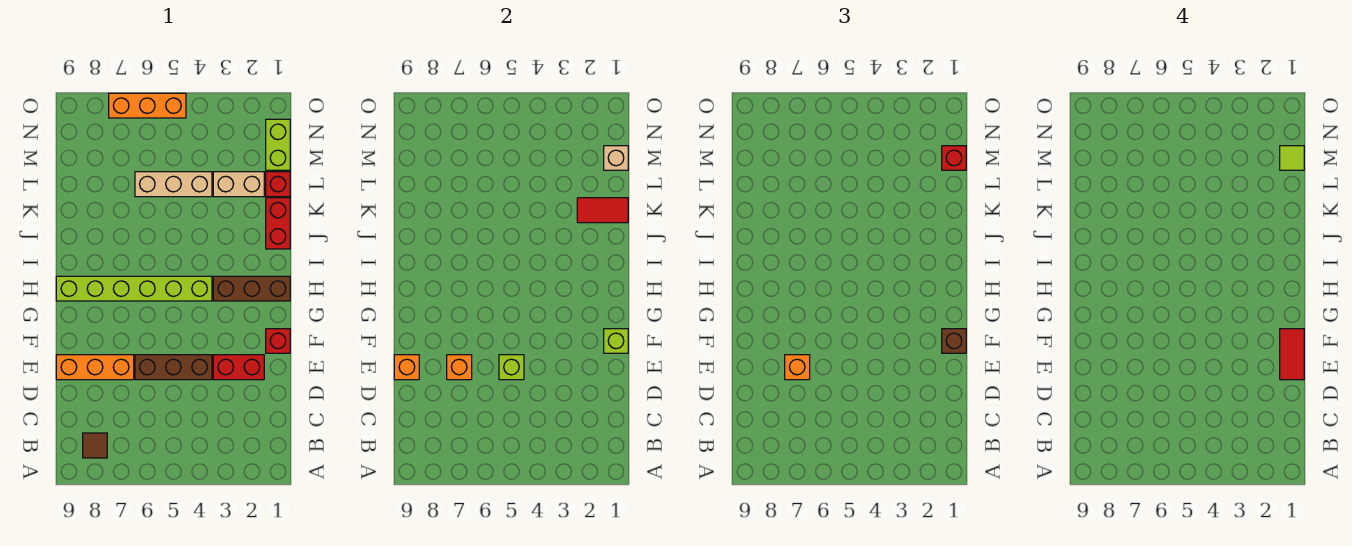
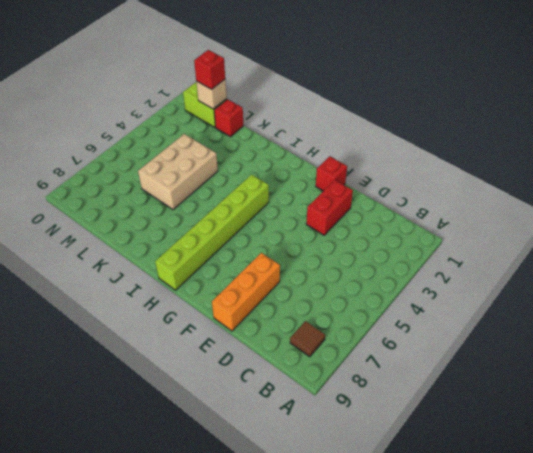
tan 2x3 brick [138,134,218,210] -> tan 1x3 brick [135,172,212,197]
none -> brown 1x3 brick [135,355,212,380]
none -> brown 1x3 brick [213,276,290,301]
none -> red 1x2 brick [266,198,290,249]

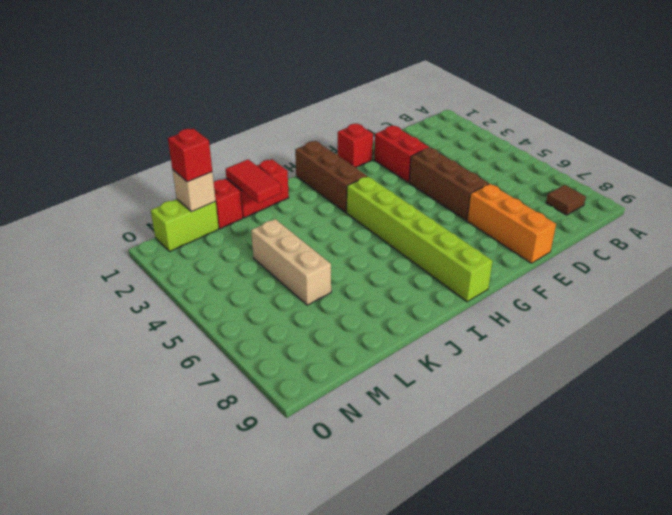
none -> tan 1x2 brick [213,172,264,197]
none -> orange 1x3 brick [109,93,186,118]
none -> lime 1x1 brick [499,355,524,380]

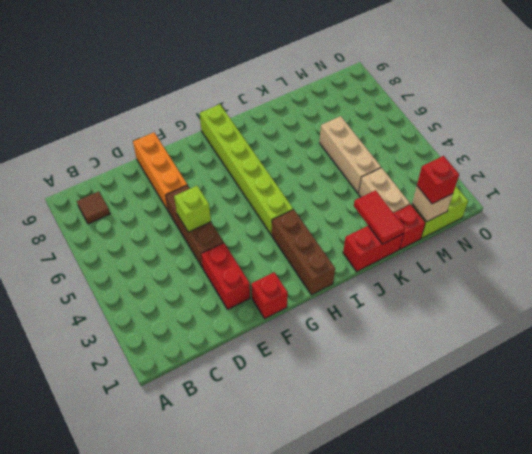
none -> orange 1x3 brick [109,93,186,118]
none -> orange 1x1 brick [447,355,472,380]
none -> orange 1x1 brick [394,355,419,380]

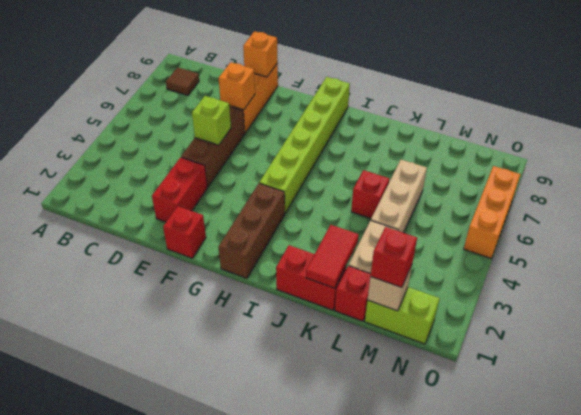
red 1x1 brick [351,170,389,218] -> none
none -> lime 1x1 brick [604,329,628,353]
none -> orange 1x1 brick [785,355,810,380]
none -> brown 1x1 brick [942,329,966,353]

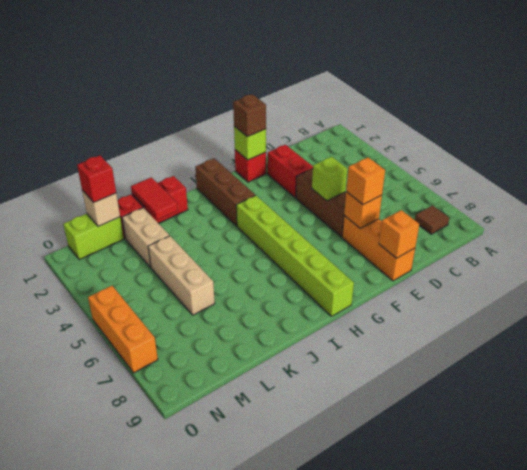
none -> red 1x2 tile [1280,329,1304,380]
none -> lime 1x1 tile [1280,146,1304,170]

